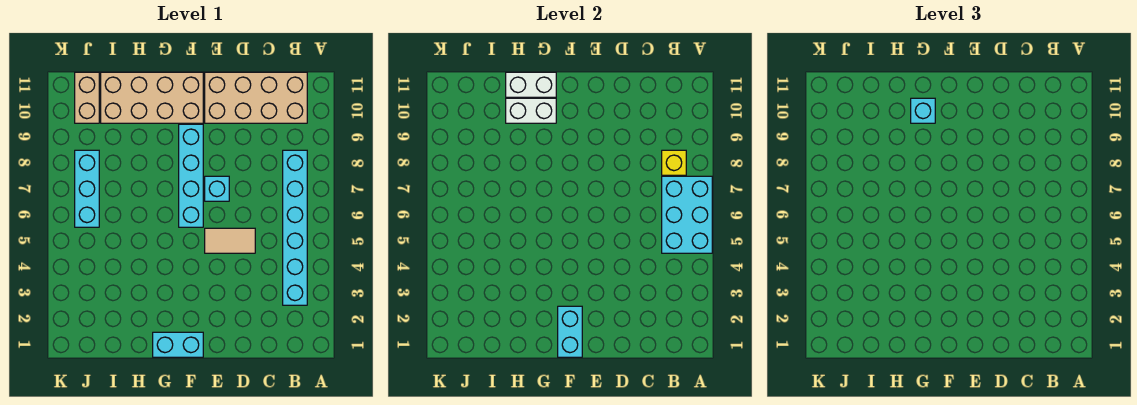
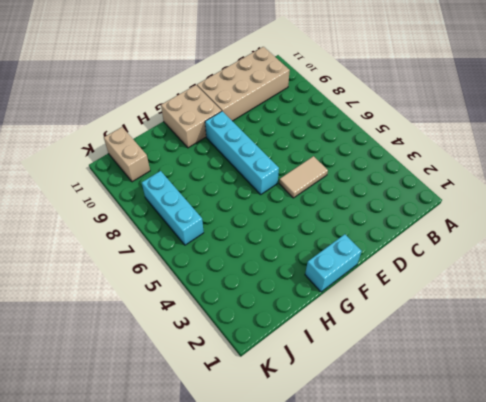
tan 2x2 brick [161,85,221,148] -> tan 2x4 brick [101,72,203,123]
none -> cyan 1x6 brick [283,150,307,305]
none -> cyan 1x1 brick [205,176,229,201]
none -> cyan 2x3 brick [662,176,712,253]

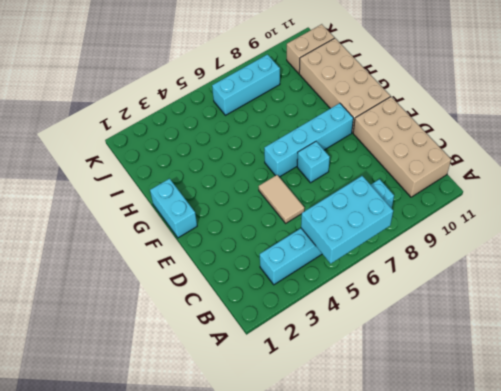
none -> yellow 1x1 brick [662,150,686,175]
none -> cyan 1x2 brick [558,306,582,357]
none -> white 1x2 brick [506,98,556,123]

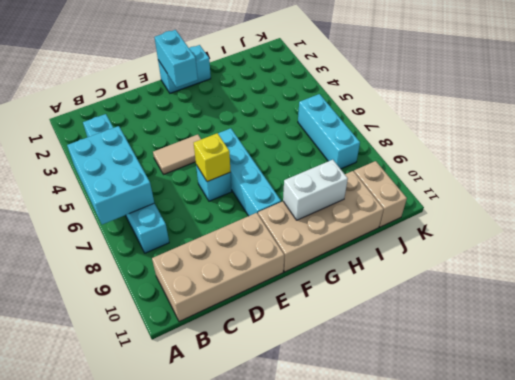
yellow 1x1 brick [194,133,231,182] -> yellow 1x1 brick moved to [662,150,686,175]
none -> white 1x2 brick [506,72,556,97]
none -> cyan 1x1 brick [911,98,935,123]

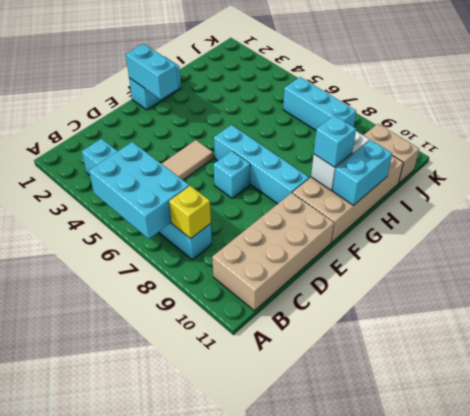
cyan 1x2 brick [333,140,392,205] -> white 1x2 brick [506,72,556,97]

